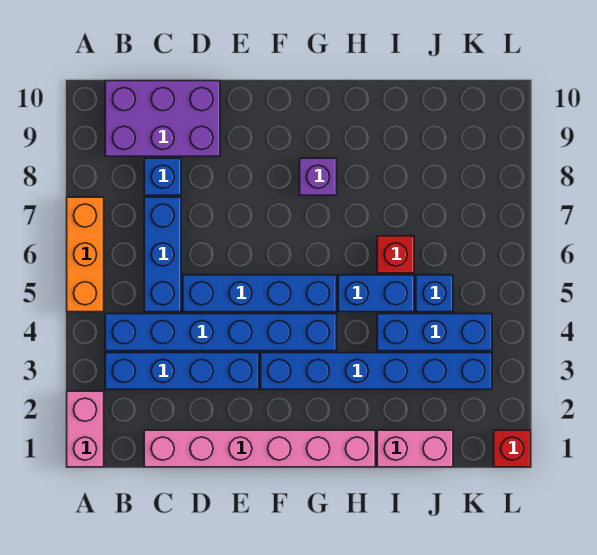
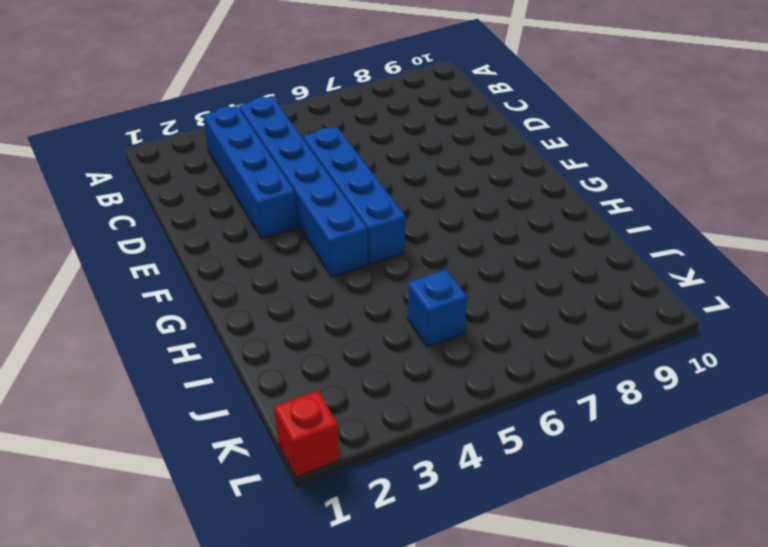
none -> pink 1x2 brick [67,391,104,467]
none -> orange 1x3 brick [67,197,104,312]
none -> purple 2x3 brick [105,81,220,156]

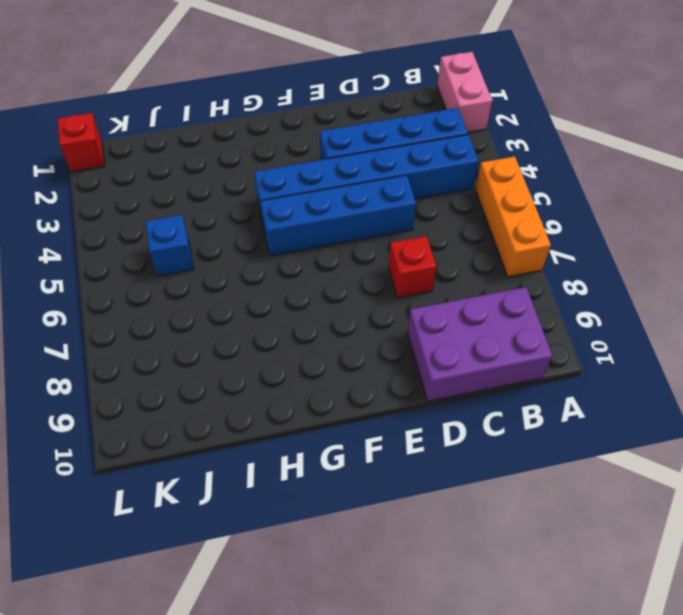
red 1x1 brick [388,236,437,298] -> red 1x1 brick moved to [377,236,414,273]
none -> pink 1x6 brick [144,430,375,467]
none -> blue 1x3 brick [144,197,181,312]
none -> blue 1x1 brick [144,158,181,195]

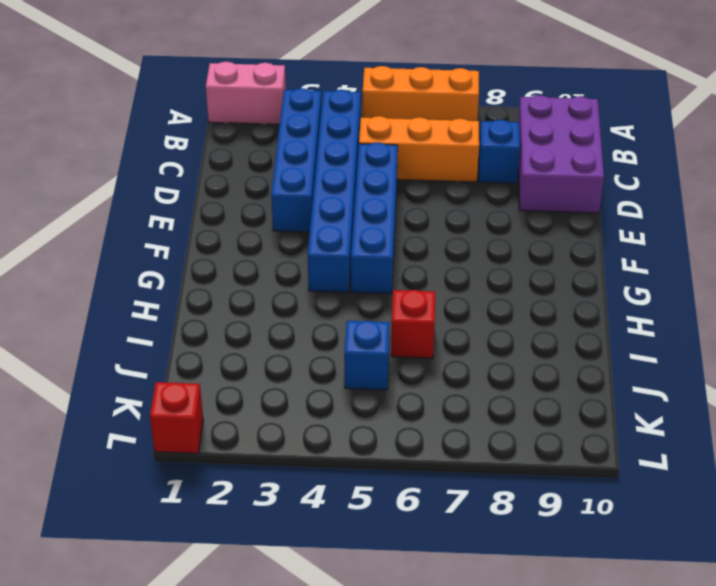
orange 1x3 brick [359,116,479,182] -> blue 1x3 brick [144,197,181,312]
none -> pink 1x6 brick [144,430,375,467]
none -> blue 1x6 brick [261,353,492,389]
none -> purple 1x1 brick [300,158,337,195]

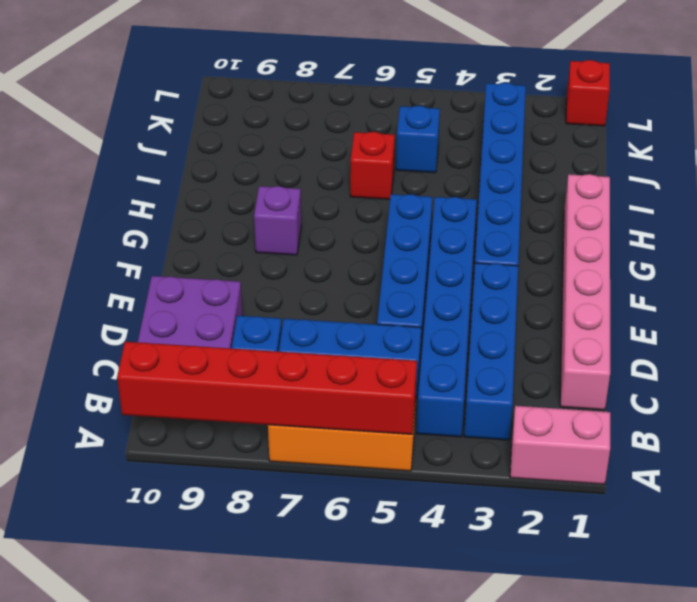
red 1x6 brick [117,342,417,434] -> none
none -> blue 1x2 brick [338,275,414,312]
none -> pink 1x2 brick [377,430,453,467]
none -> blue 1x3 brick [377,314,492,351]

